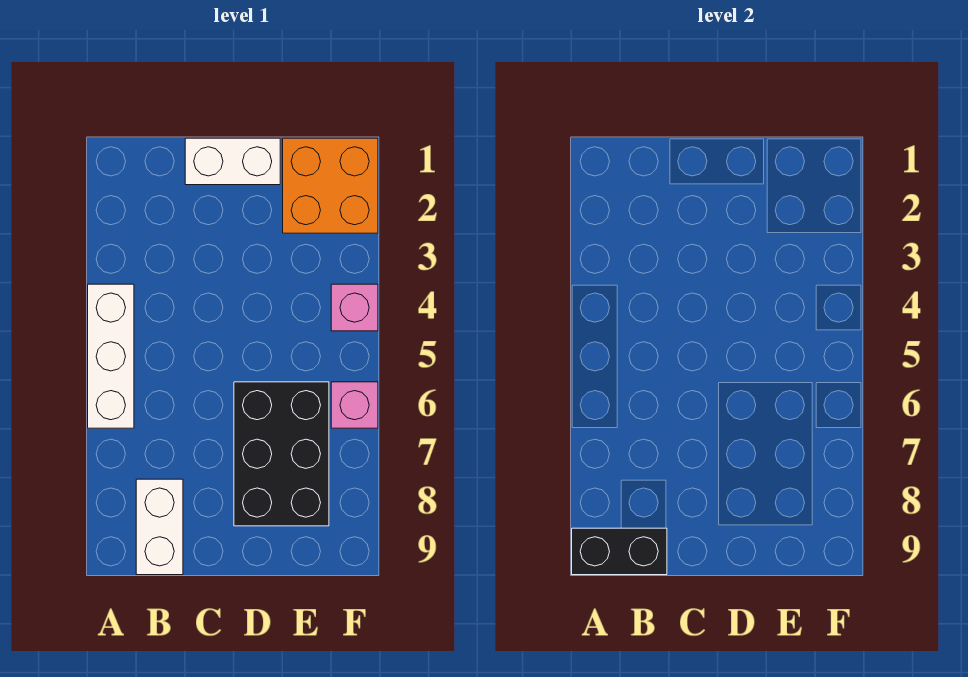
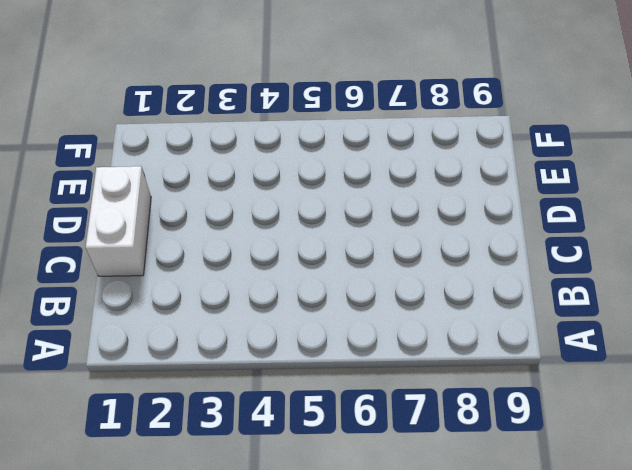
none -> white 1x3 brick [88,284,134,428]
none -> white 1x2 brick [136,479,183,575]

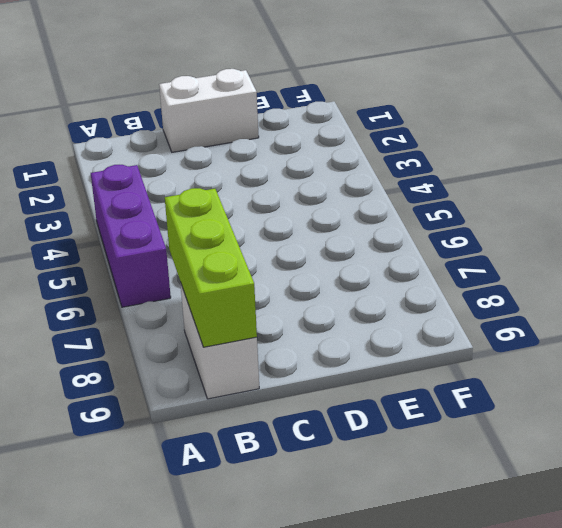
purple 1x3 brick [91,165,171,307] -> white 1x3 brick [88,284,134,428]
lime 1x3 brick [165,188,257,347] -> black 1x2 brick [572,528,667,575]
none -> black 2x3 brick [234,382,329,526]
none -> orange 2x2 brick [283,138,378,233]

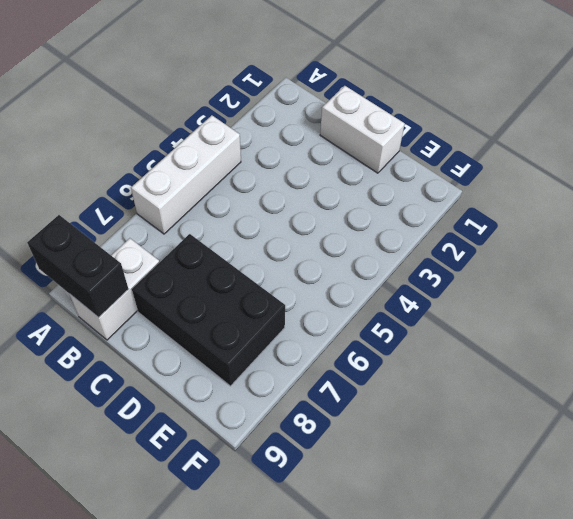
black 2x3 brick [132,234,285,386] -> black 2x3 brick turned to [234,382,329,526]
none -> orange 2x2 brick [283,138,378,233]
none -> pink 1x1 brick [331,284,378,331]

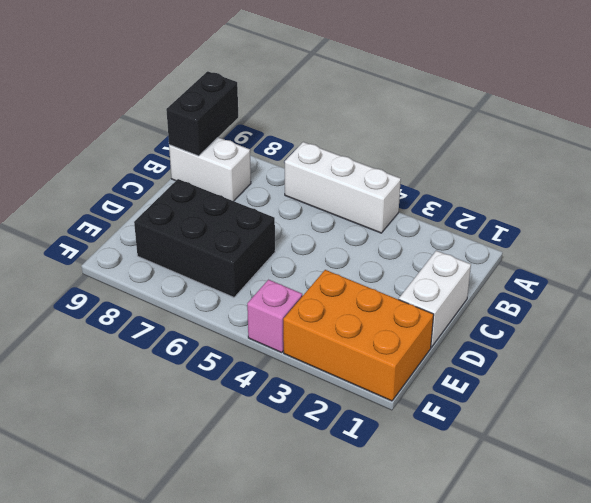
orange 2x3 brick [283,270,434,401] -> orange 2x2 brick [283,138,378,233]
none -> pink 1x1 brick [331,382,378,428]

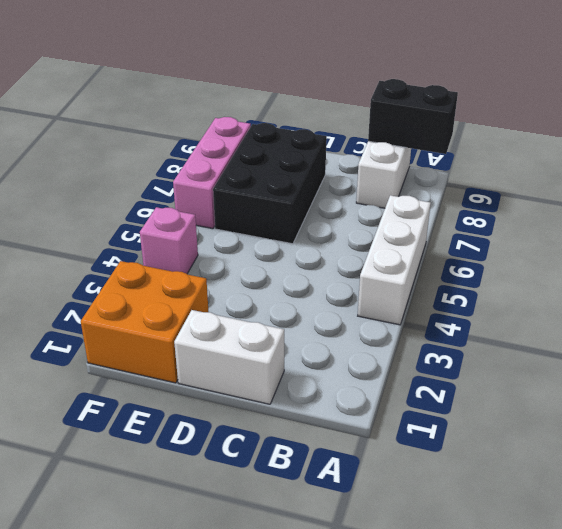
pink 1x3 brick [173,117,251,229] -> pink 1x1 brick [331,382,378,428]

